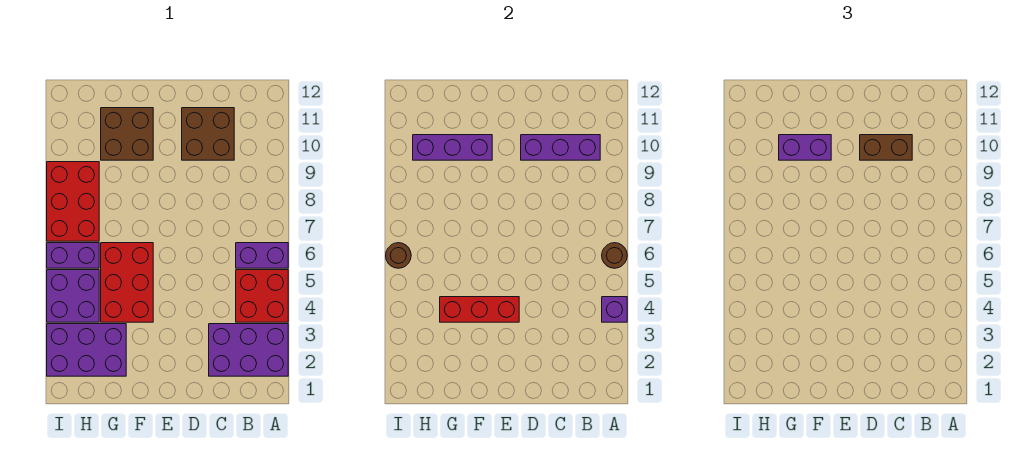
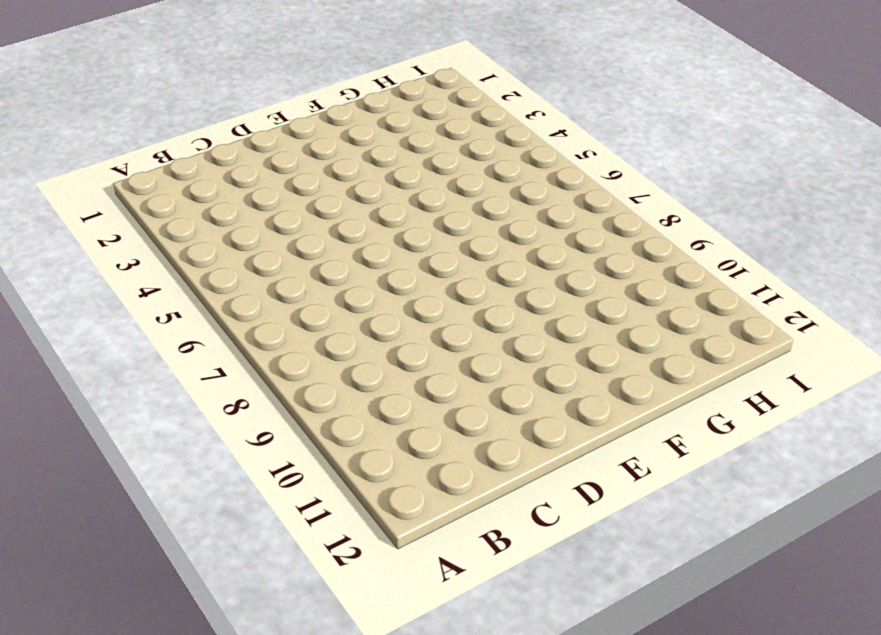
none -> purple 2x3 brick [209,324,288,376]
none -> red 2x2 brick [236,270,288,322]
none -> purple 1x2 brick [236,243,288,268]

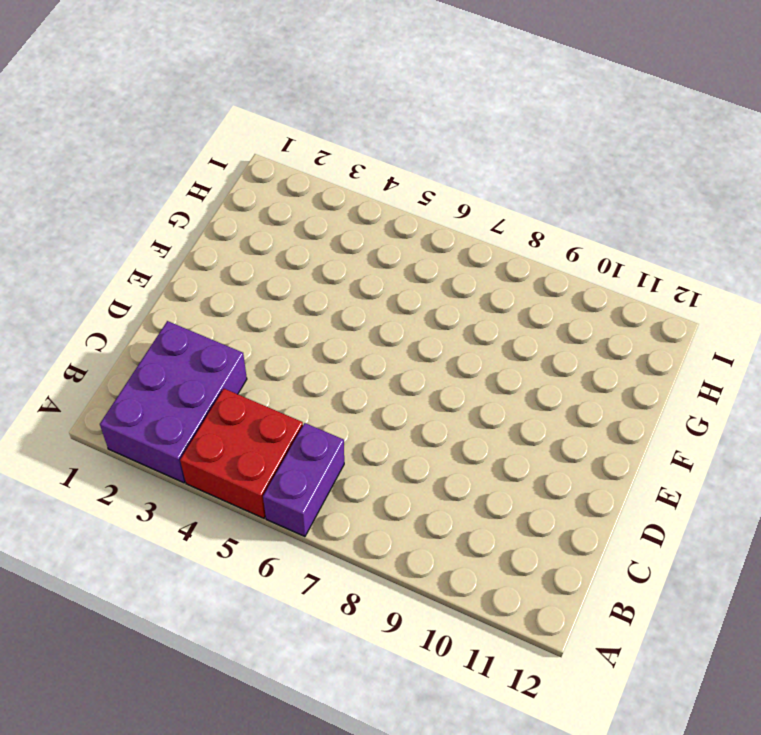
none -> brown 2x2 brick [182,108,234,160]
none -> red 2x3 brick [101,243,153,322]
none -> brown 2x2 brick [101,108,153,160]

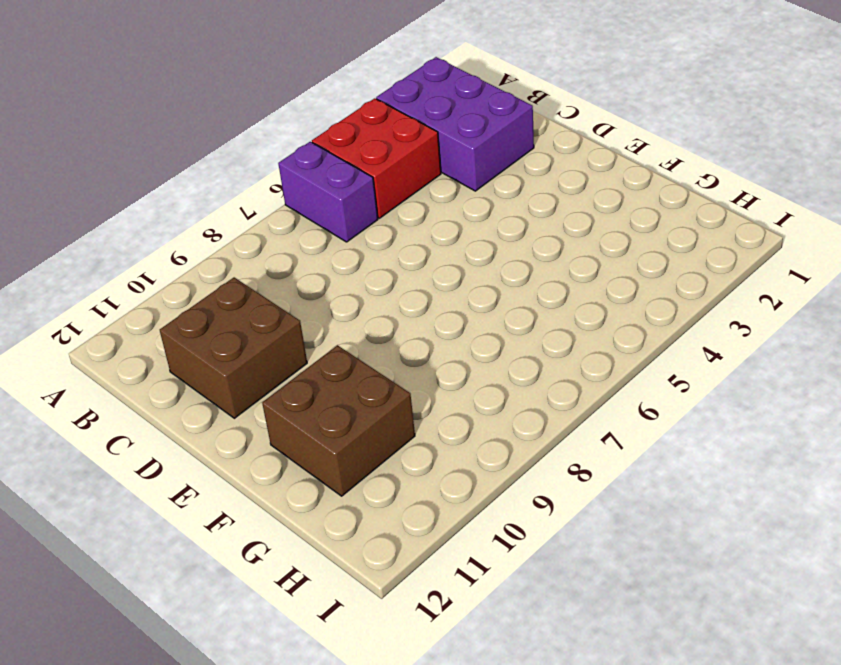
none -> red 2x3 brick [101,243,153,322]
none -> purple 2x3 brick [47,324,126,376]
none -> purple 2x2 brick [47,270,99,322]

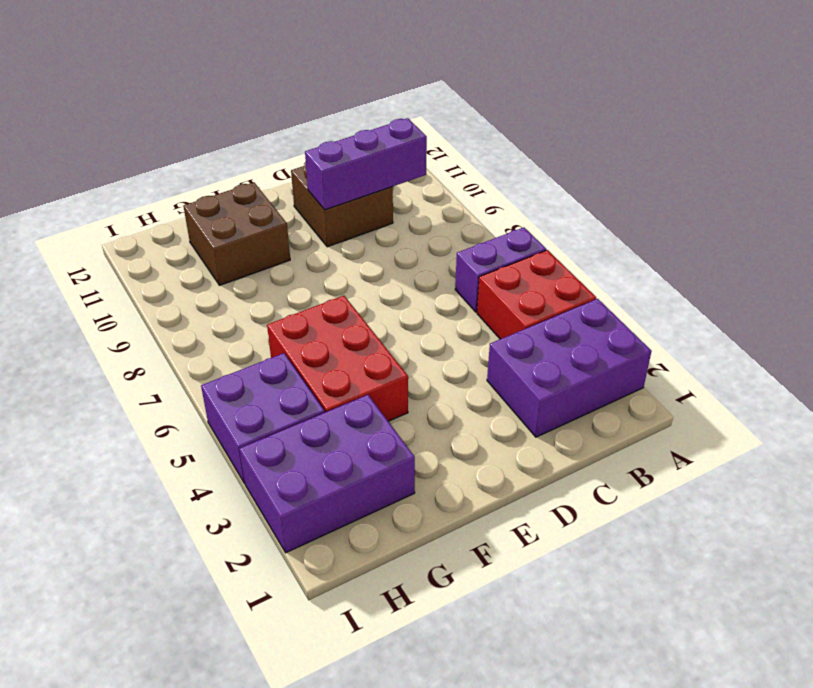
none -> purple 1x2 brick [47,243,99,268]
none -> red 2x3 brick [47,162,99,241]
none -> purple 1x1 brick [602,297,627,322]

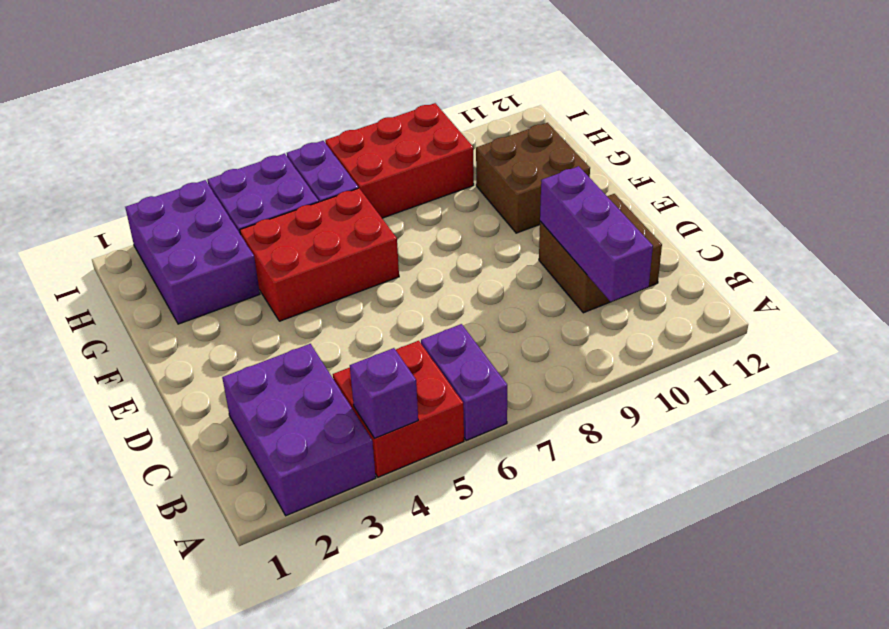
none -> brown 1x1 round brick [602,243,627,268]
none -> red 1x3 brick [440,297,519,322]
none -> purple 1x3 brick [413,135,492,160]

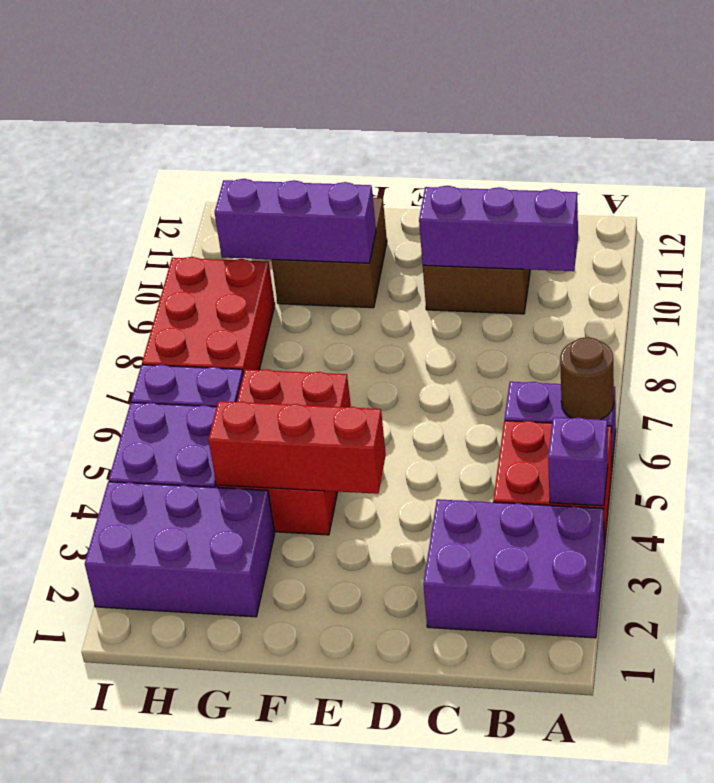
none -> brown 1x1 round brick [386,243,411,268]
none -> brown 1x2 brick [860,135,912,160]
none -> purple 1x2 brick [779,135,831,160]

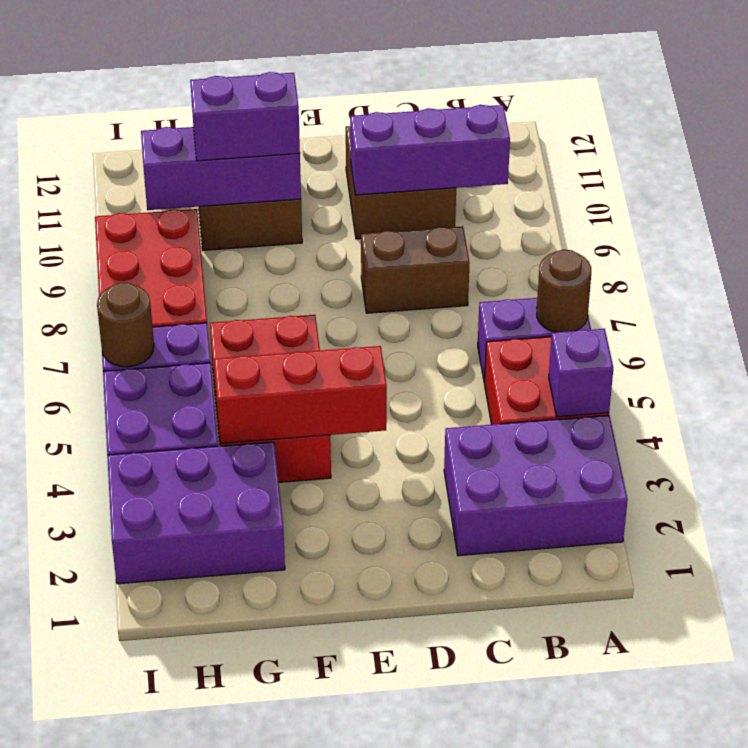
brown 1x2 brick [361,226,470,313] -> brown 1x2 brick moved to [860,135,912,160]

